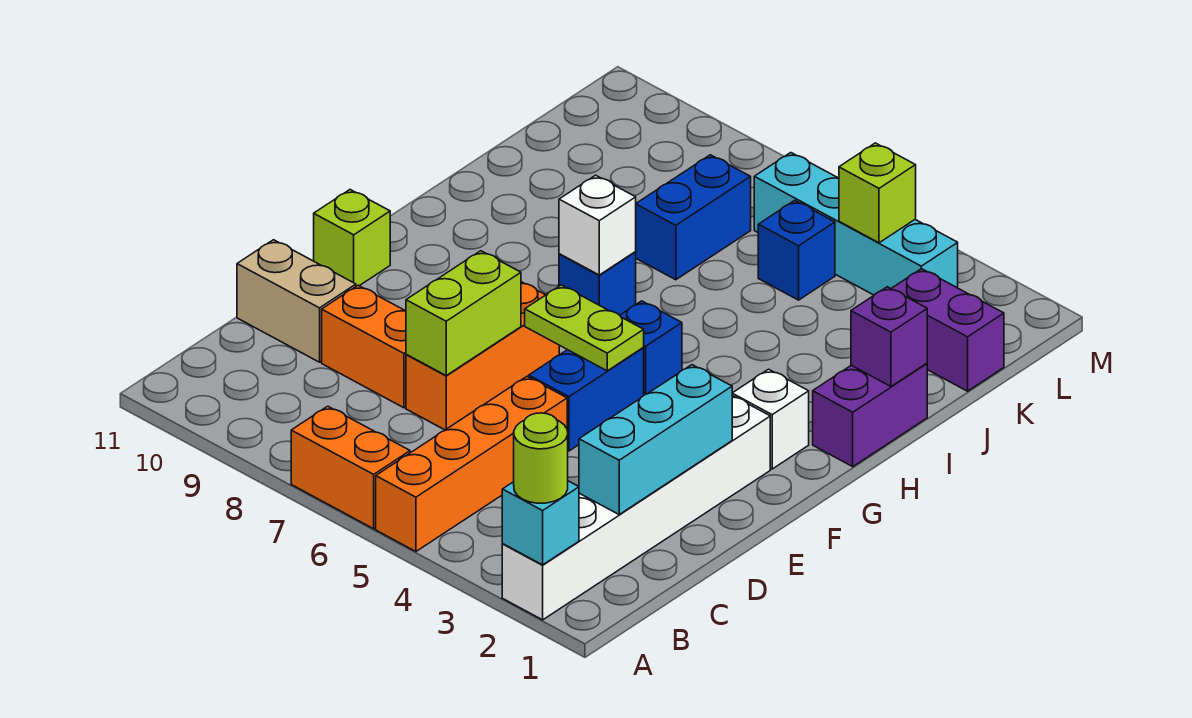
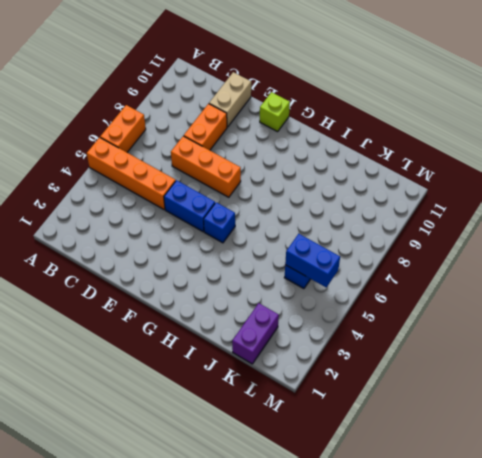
blue 1x2 brick [285,234,340,287] -> blue 1x2 brick moved to [635,155,751,280]
none -> white 1x6 brick [502,396,770,620]
none -> white 1x1 brick [732,369,809,469]
none -> purple 1x2 brick [813,363,927,467]

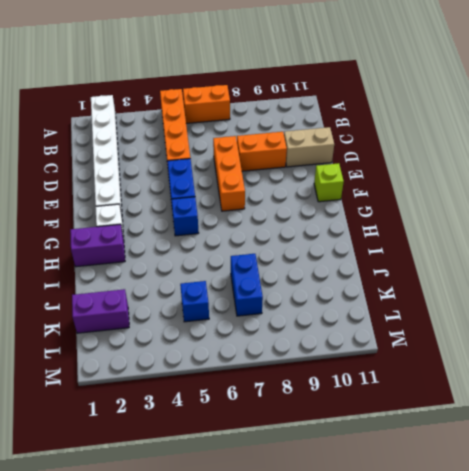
purple 1x2 brick [70,224,125,267] -> purple 1x2 brick turned to [813,363,927,467]
none -> blue 1x1 brick [559,252,636,315]
none -> cyan 1x4 brick [754,153,958,295]
none -> cyan 1x1 brick [502,481,579,565]

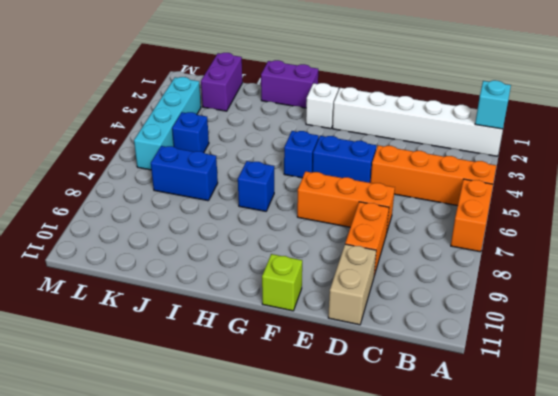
none -> cyan 1x3 brick [579,365,732,514]
none -> lime 1x2 brick [406,251,521,375]
none -> lime 1x2 plate [525,285,644,371]

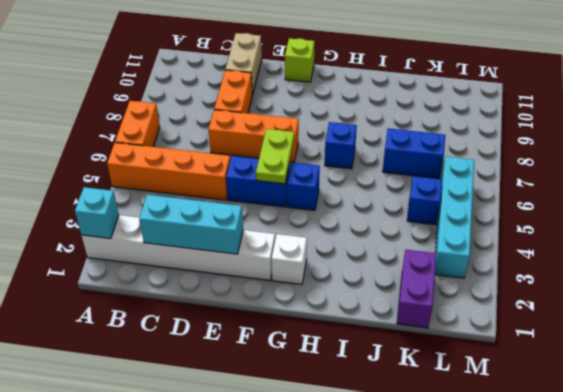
none -> purple 1x2 brick [813,363,927,467]
none -> lime 1x2 brick [406,251,521,375]
none -> white 1x1 brick [559,175,636,275]

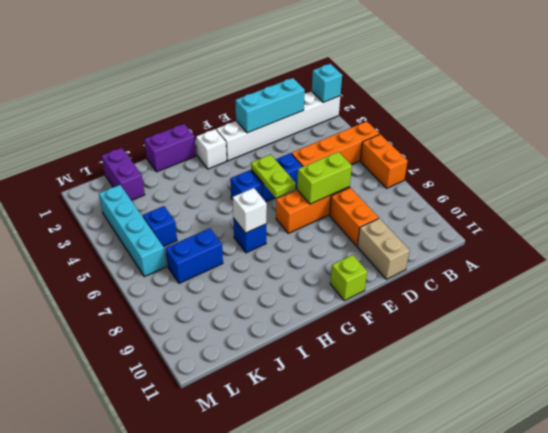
none -> purple 1x1 brick [851,287,927,386]
none -> lime 1x1 brick [839,143,916,243]
none -> lime 1x1 round brick [514,413,568,503]

